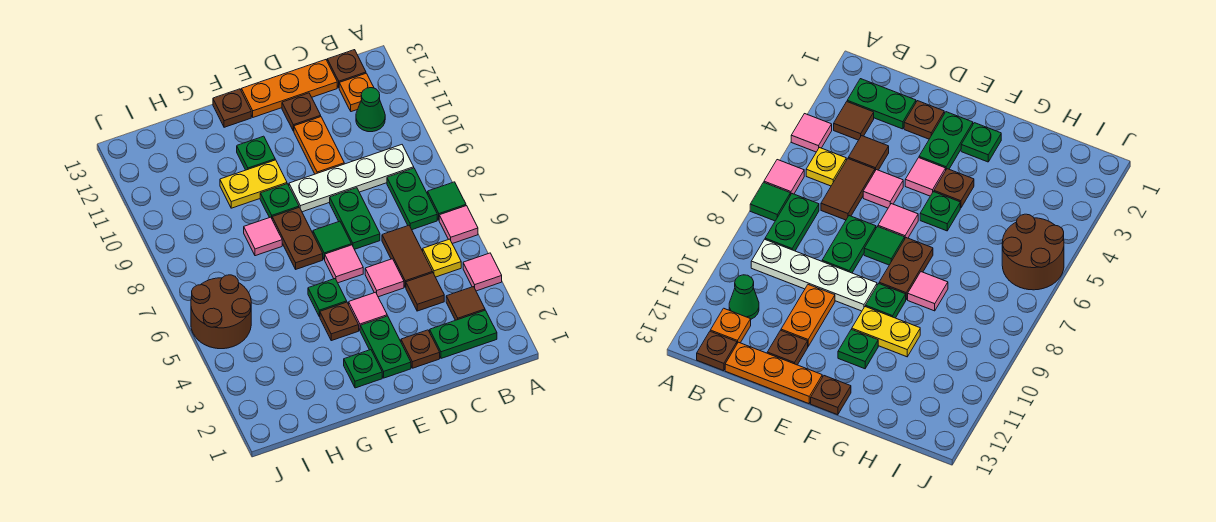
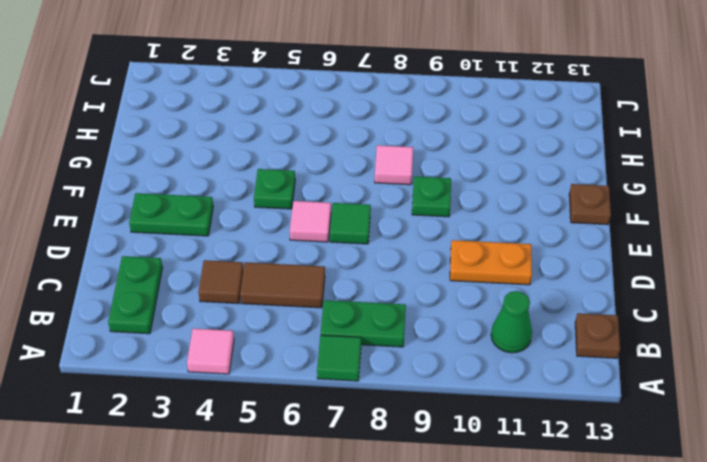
none -> pink 1x1 tile [439,206,478,244]
none -> brown 1x1 tile [446,287,485,320]
none -> yellow 1x1 plate [423,239,461,277]
none -> white 1x4 plate [289,145,414,212]

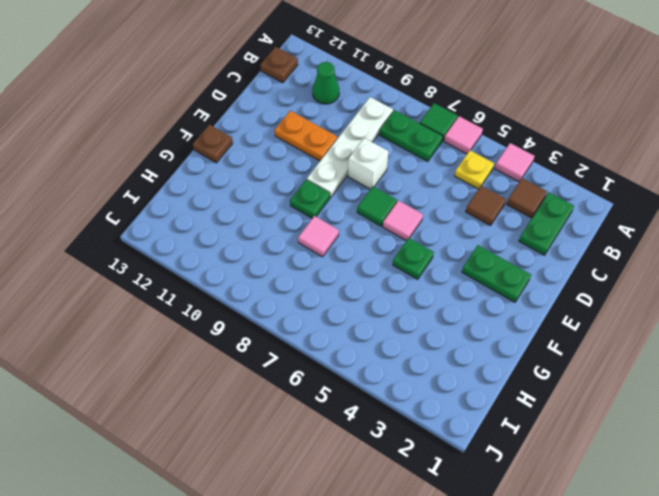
white 1x1 brick [348,138,389,189] -> green 1x2 plate [330,188,380,249]
none -> orange 1x1 plate [339,73,374,112]
none -> brown 1x2 tile [382,225,433,287]
none -> orange 1x3 plate [241,60,337,117]
none -> brown 1x1 plate [401,330,440,368]

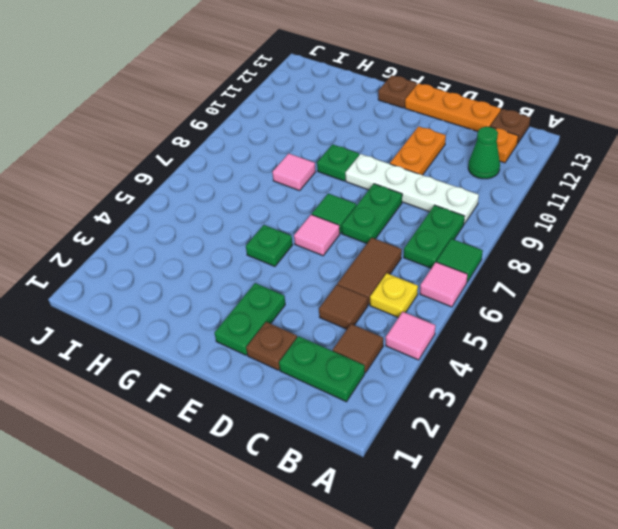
none -> pink 1x1 tile [365,259,404,297]
none -> brown 1x1 plate [282,93,321,131]
none -> pink 1x1 tile [349,292,387,330]
none -> green 1x1 plate [344,350,382,388]

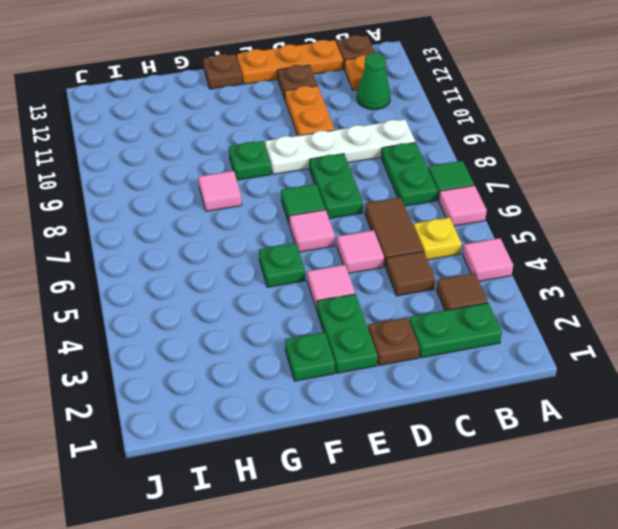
none -> brown 1x1 plate [320,302,359,341]
none -> brown 1x2 plate [272,207,323,269]
none -> yellow 1x2 plate [220,160,287,208]
none -> green 1x1 plate [237,136,275,170]

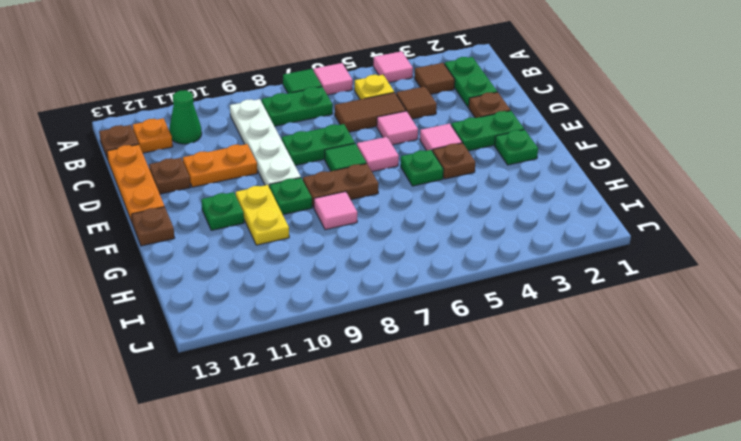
none -> brown 2x2 round brick [191,275,251,349]

